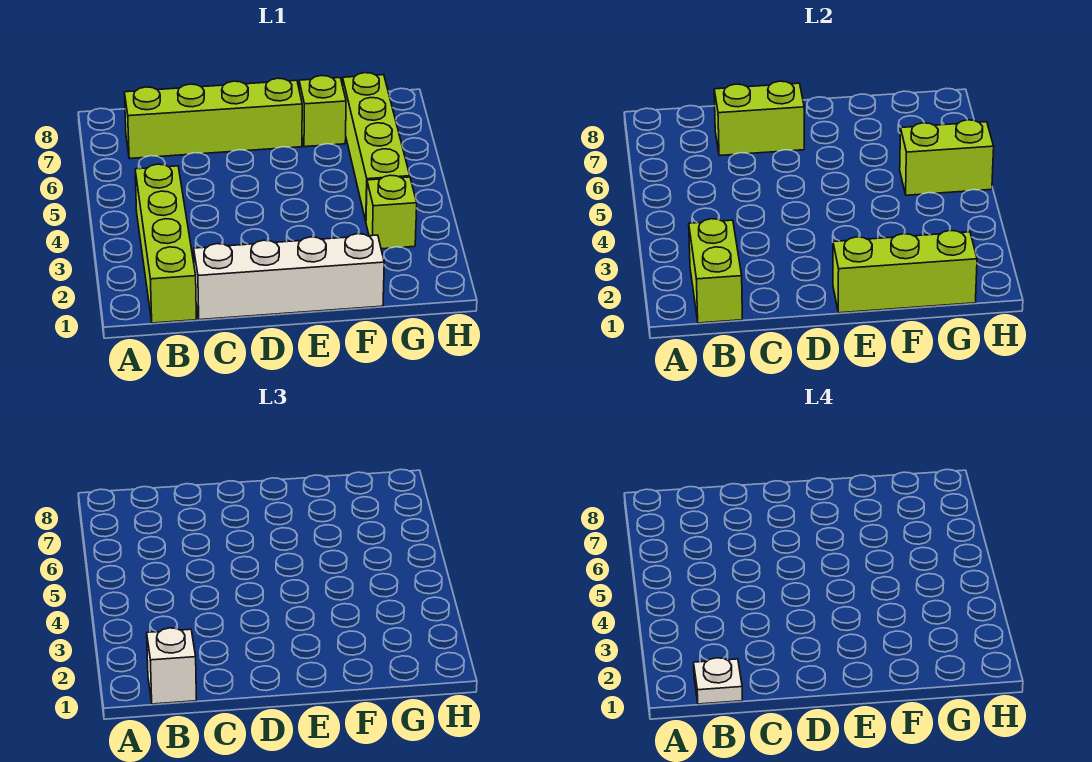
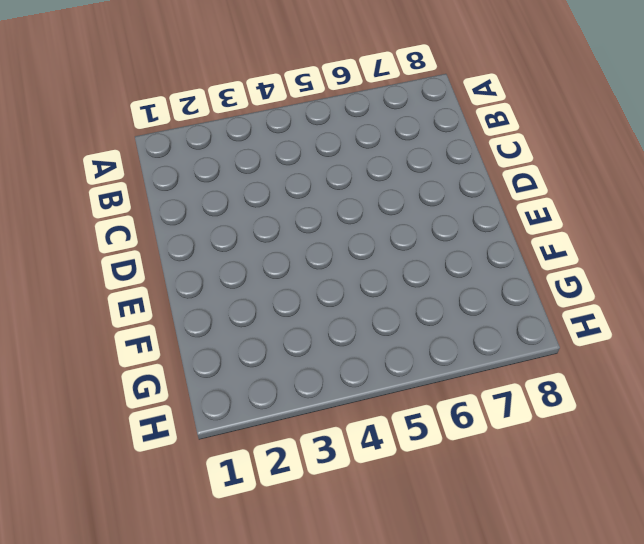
none -> lime 1x4 brick [135,164,196,323]
none -> lime 1x4 brick [124,78,302,159]
none -> white 1x4 brick [194,234,384,320]

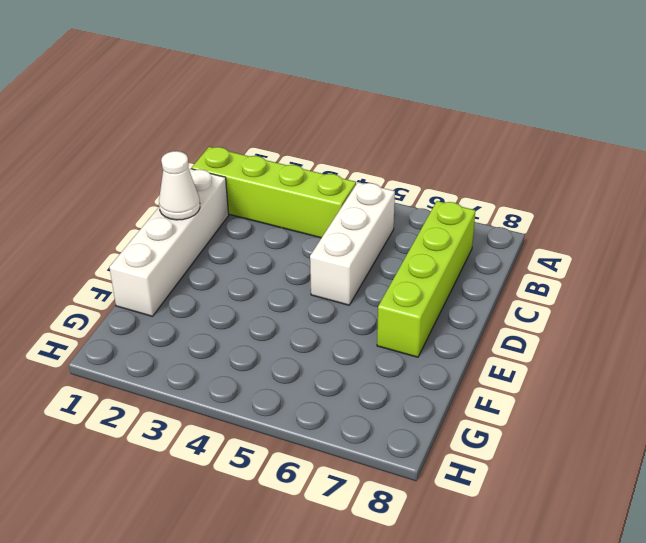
white 1x3 brick [310,182,395,305] -> none
white 1x1 cone [159,151,200,220] -> none
none -> lime 1x1 brick [299,76,346,147]
none -> lime 1x1 brick [366,175,417,249]
none -> lime 1x4 brick [343,73,410,221]

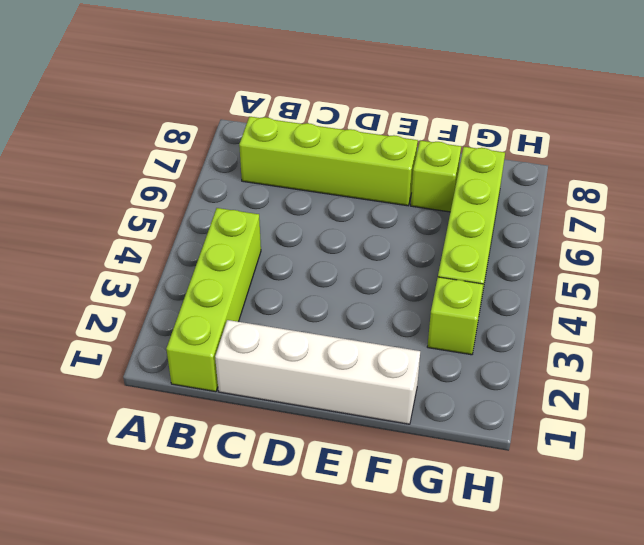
none -> lime 1x2 brick [689,219,742,323]
none -> lime 1x2 brick [714,81,804,156]
none -> lime 1x3 brick [833,230,977,313]

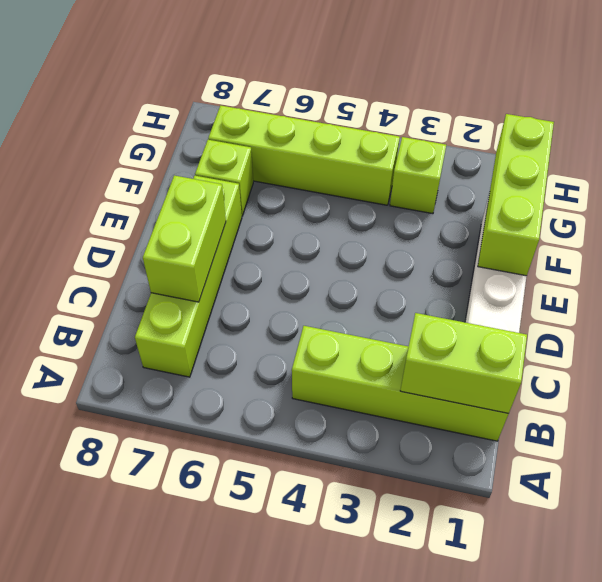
none -> lime 1x2 brick [900,120,994,195]
none -> white 1x1 brick [147,628,196,704]
none -> white 1x1 plate [694,658,742,704]

